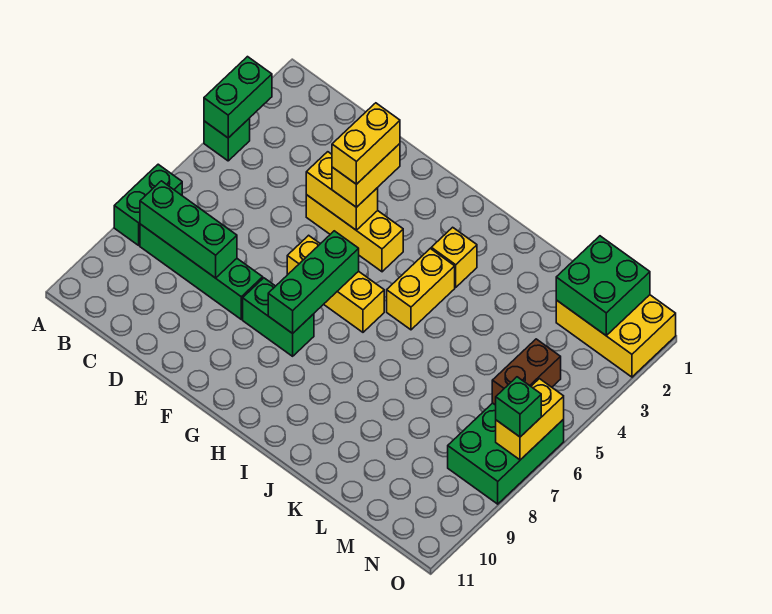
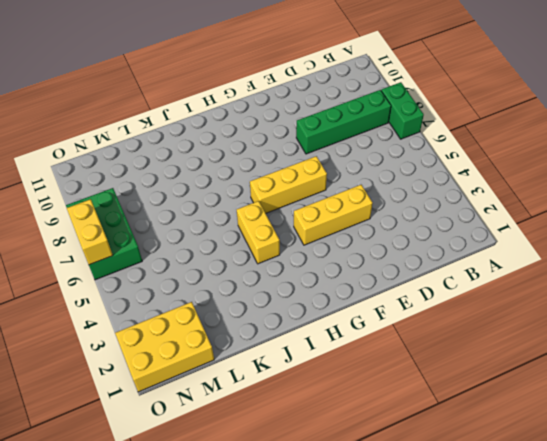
none -> green 1x1 brick [204,118,250,161]
none -> green 1x2 brick [243,278,314,356]
none -> yellow 1x1 brick [431,227,477,287]

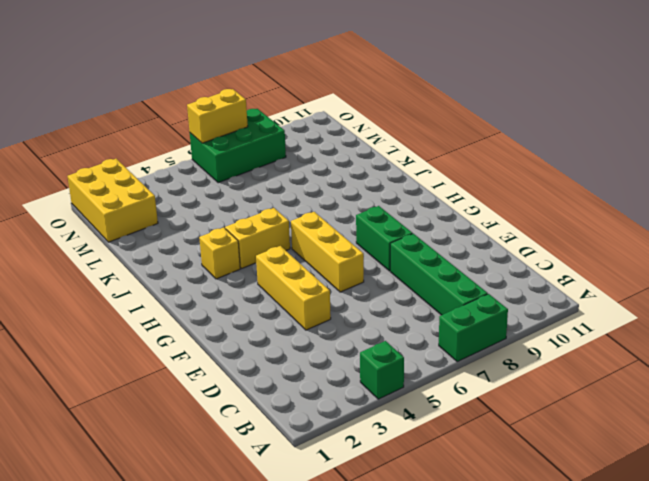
none -> green 1x2 brick [204,57,272,138]
none -> green 1x3 brick [140,181,237,278]
none -> yellow 1x2 brick [306,152,378,230]

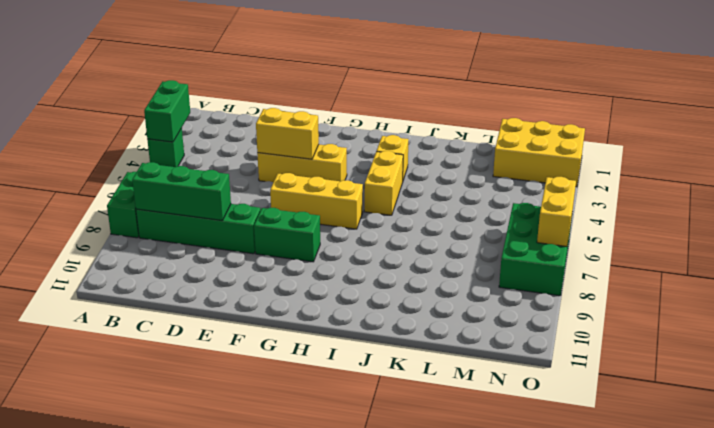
none -> green 1x3 brick [268,231,359,334]
none -> green 2x2 brick [556,236,650,335]
none -> brown 1x2 brick [492,339,561,405]

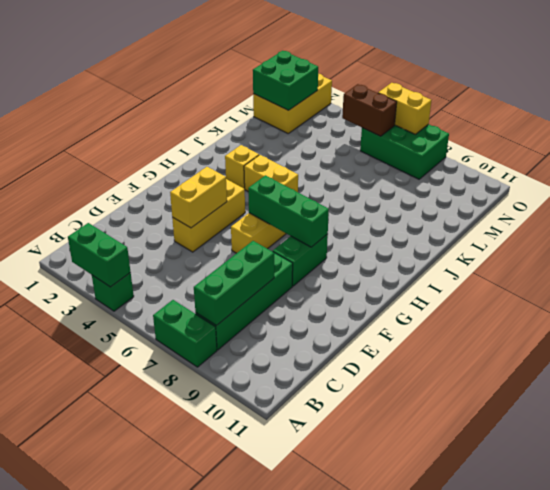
none -> yellow 1x2 brick [332,144,400,207]
none -> green 1x1 brick [496,377,541,437]
none -> yellow 1x2 brick [332,103,400,184]

